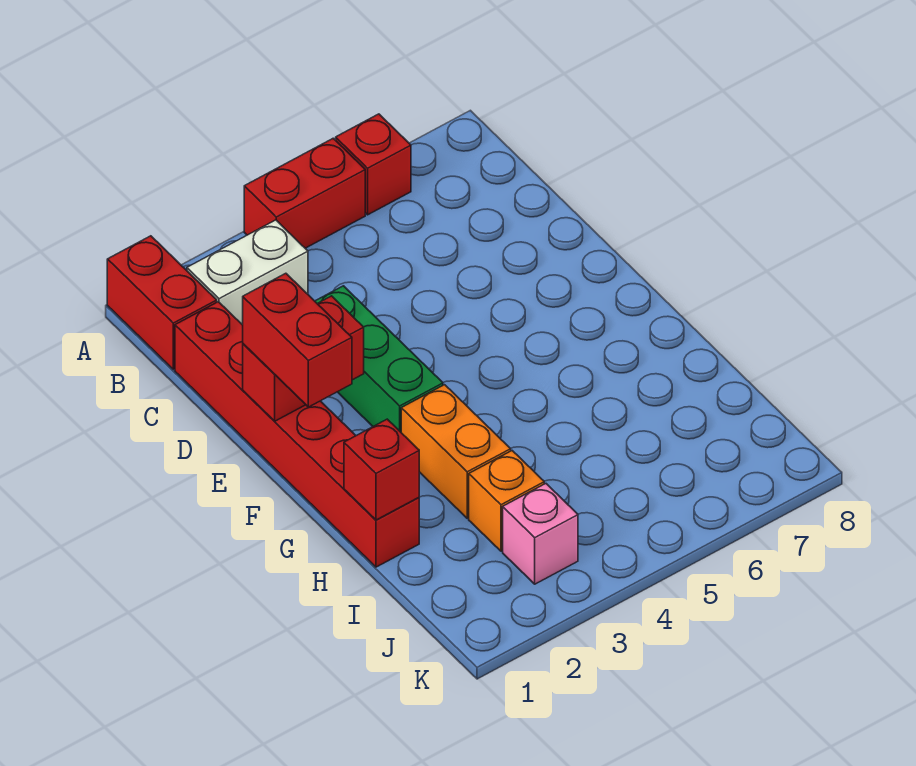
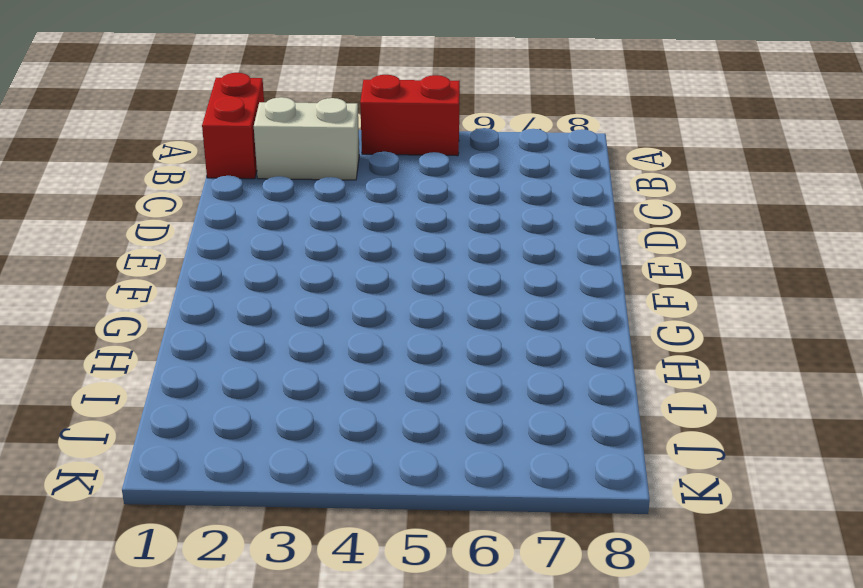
none -> red 1x1 brick [336,114,411,215]
none -> red 1x6 brick [175,302,419,567]
none -> green 1x3 brick [315,286,443,432]

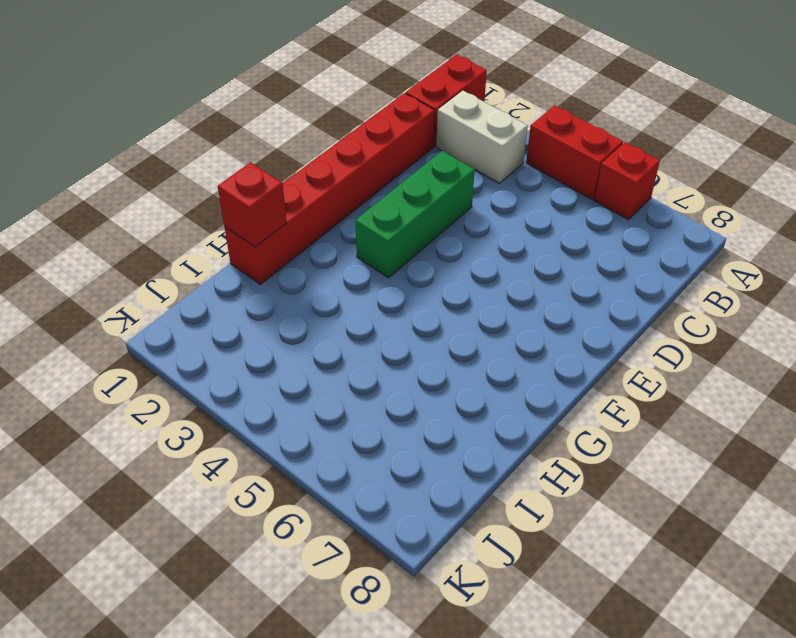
none -> orange 1x2 brick [401,385,511,518]
none -> orange 1x1 brick [469,451,544,551]
none -> pink 1x1 brick [503,484,578,584]

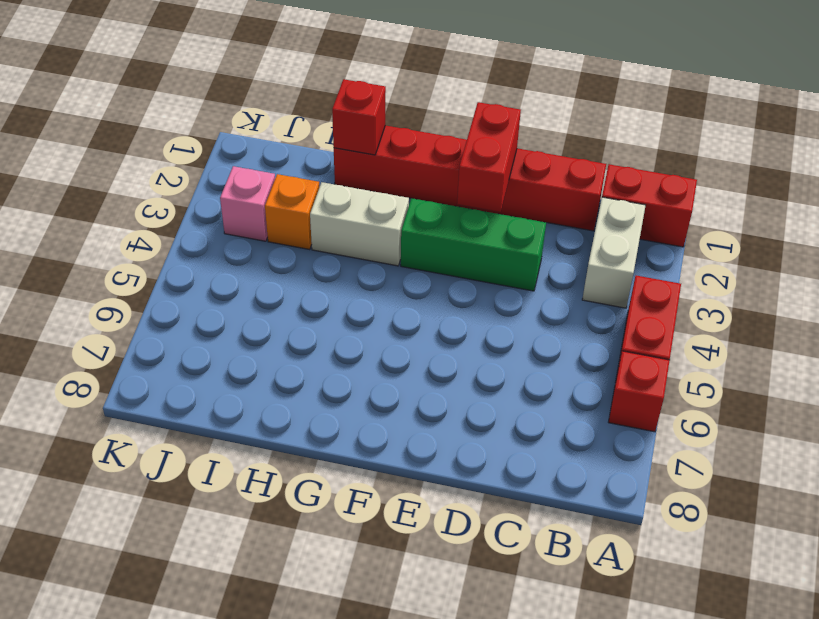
white 1x2 brick [310,182,409,266] -> orange 1x2 brick [401,385,511,518]
none -> red 1x2 brick [243,273,352,407]

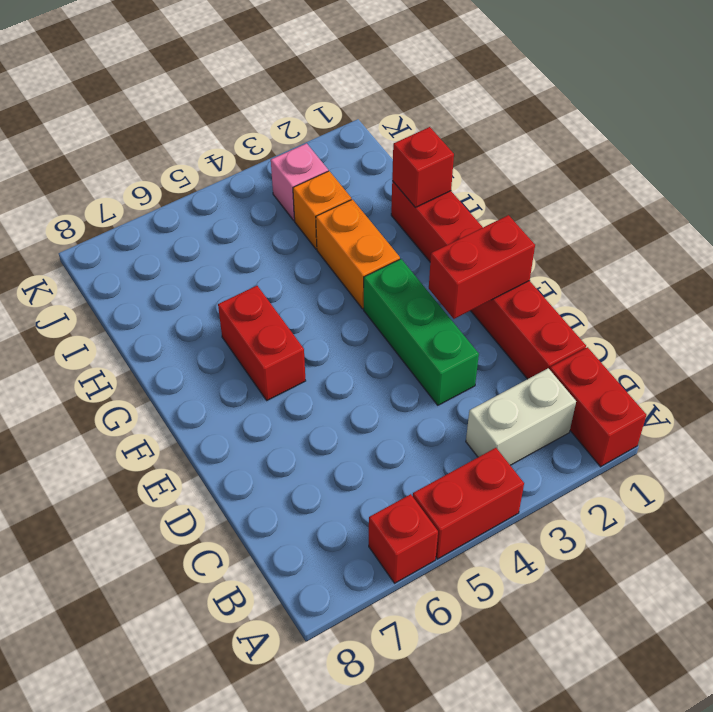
red 1x2 brick [218,286,306,400] -> red 1x2 brick moved to [243,273,352,407]

